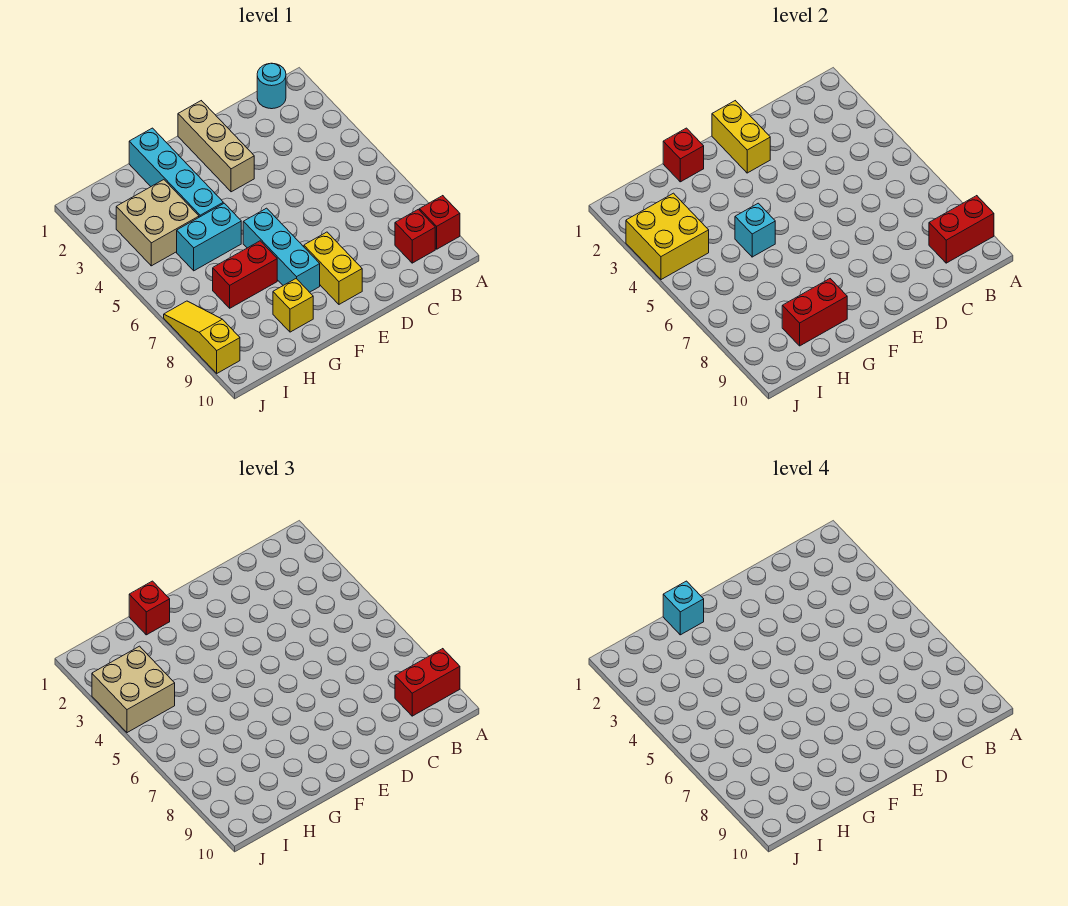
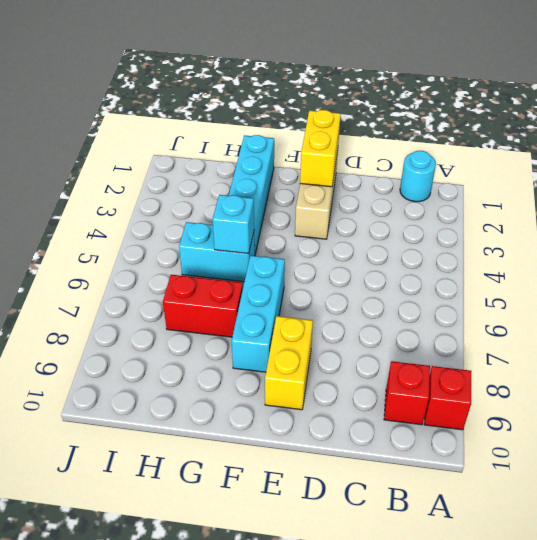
none -> yellow 1x1 brick [273,279,313,332]
none -> tan 2x2 brick [116,180,199,266]
none -> yellow 1x3 slope [164,301,240,373]

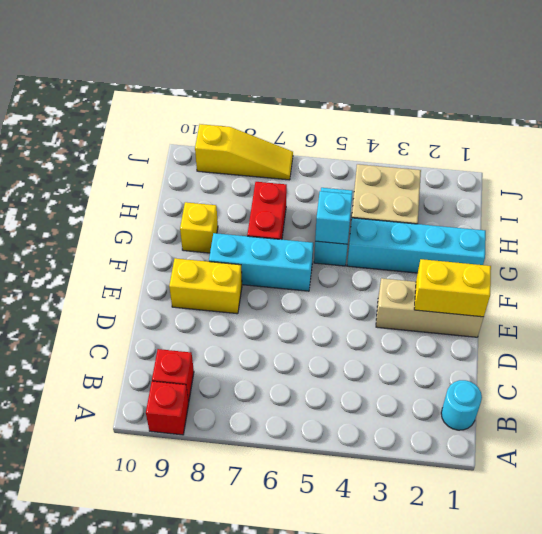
none -> red 1x2 brick [929,196,994,263]
none -> red 1x1 brick [663,128,704,182]
none -> red 1x2 brick [782,279,847,346]

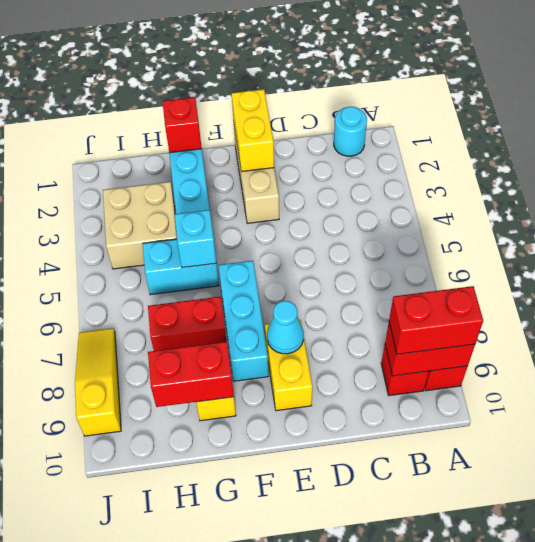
cyan 1x1 cone [267,301,304,354] -> none
none -> yellow 2x2 brick [626,193,709,280]
none -> red 1x1 brick [129,581,170,635]
none -> tan 2x2 brick [92,646,175,733]

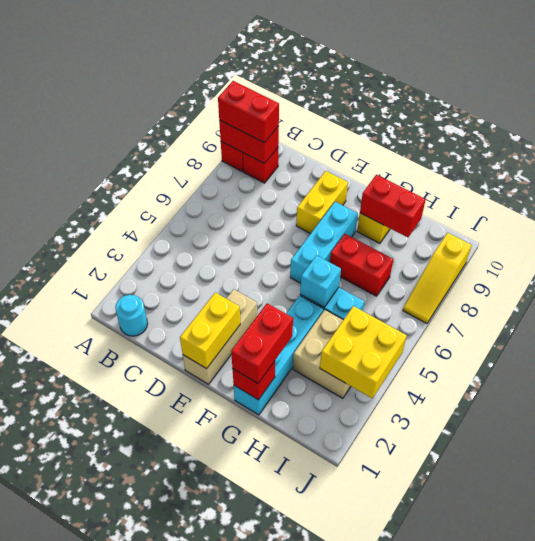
red 1x2 brick [231,303,293,383] -> red 1x1 brick [129,581,170,635]
none -> tan 2x2 brick [92,646,175,733]
none -> cyan 1x1 brick [663,581,704,635]

